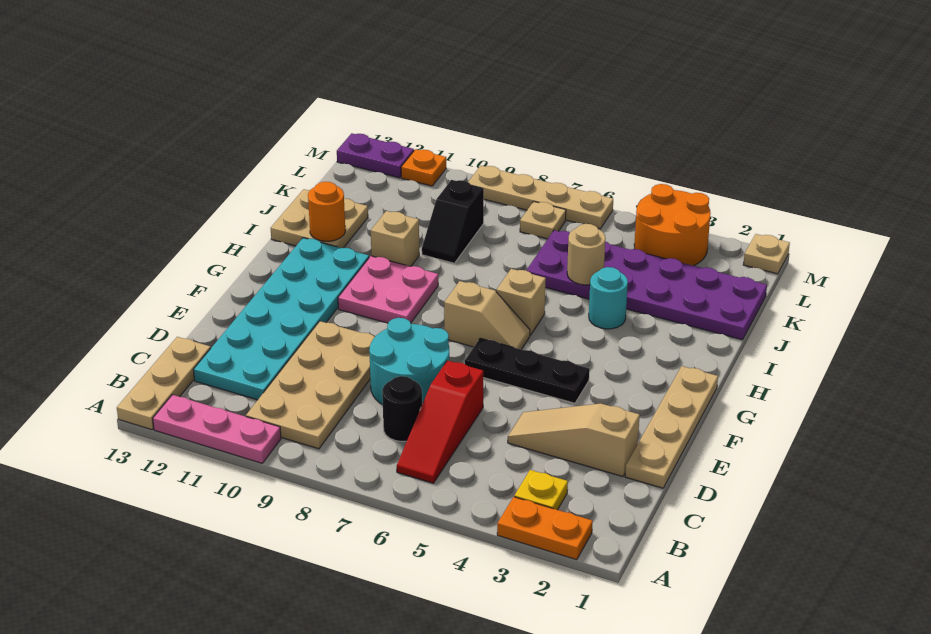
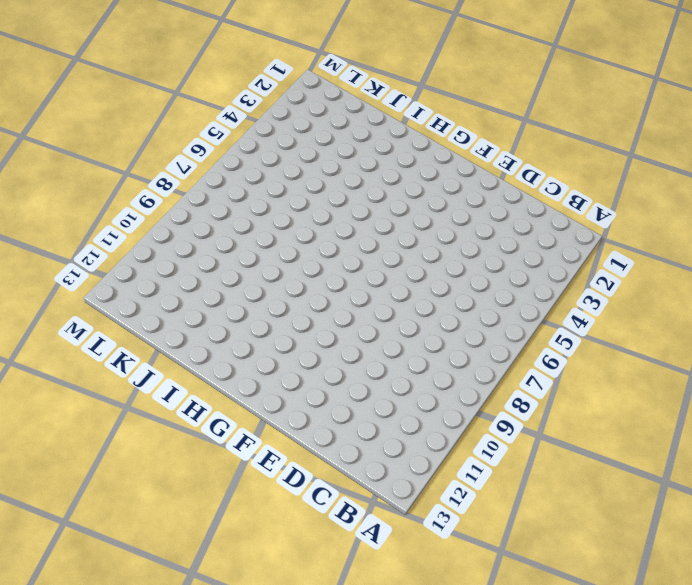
none -> orange 1x2 plate [497,497,593,560]
none -> pink 1x3 plate [153,395,281,463]
none -> tan 1x3 plate [117,337,211,430]

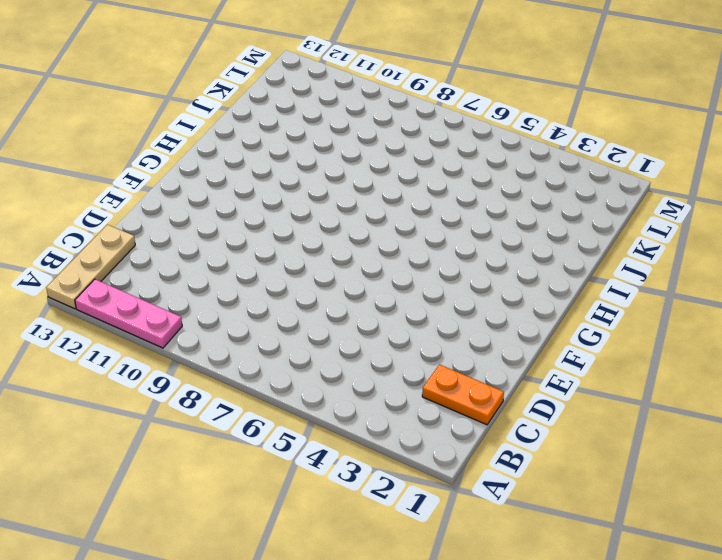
orange 1x2 plate [422,365,504,425] -> orange 1x2 plate moved to [497,497,593,560]
none -> yellow 1x1 plate [514,470,568,510]
none -> red 1x3 slope [397,360,483,483]
none -> tan 2x4 plate [246,321,375,449]

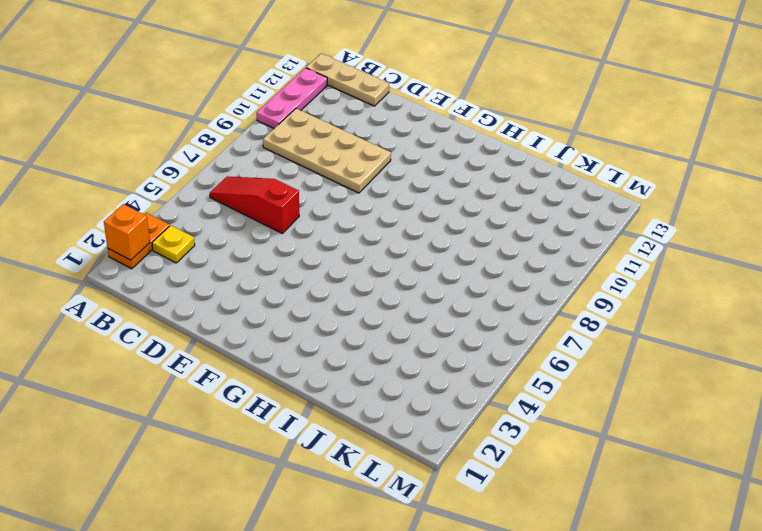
orange 1x1 brick [104,204,150,260] -> none
none -> black 1x1 round brick [382,376,422,441]
none -> cyan 2x6 plate [193,238,369,400]
none -> tan 1x4 plate [625,366,718,488]

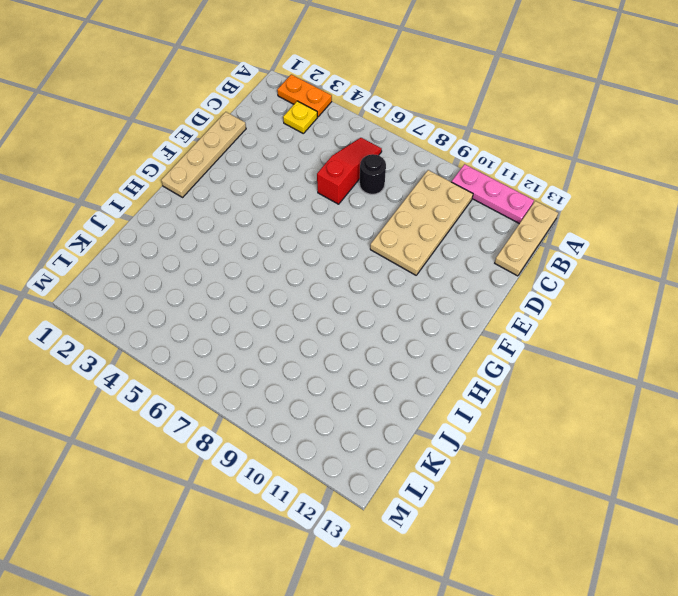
none -> cyan 2x6 plate [193,238,369,400]
none -> tan 1x3 slope [508,404,640,477]
none -> cyan 2x2 round brick [369,318,449,405]

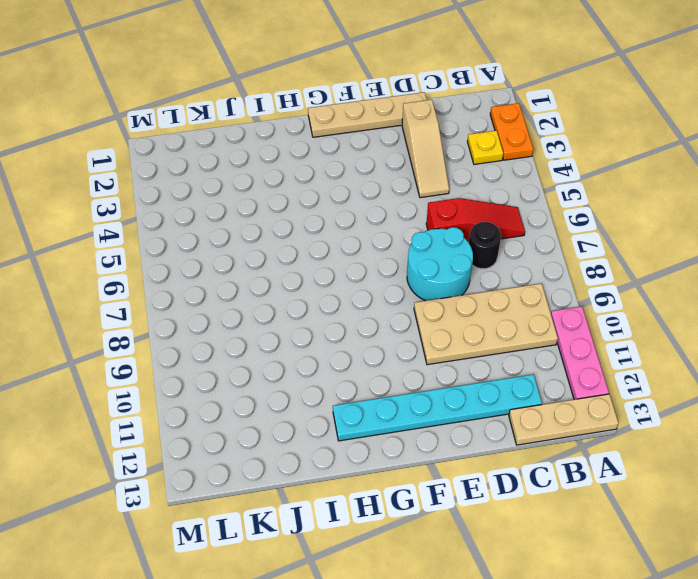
cyan 1x6 plate [333,374,542,441] -> cyan 2x6 plate [193,238,369,400]
none -> black 1x3 plate [465,338,590,403]
none -> tan 1x2 slope [444,281,530,349]
none -> pink 2x2 plate [338,256,438,323]

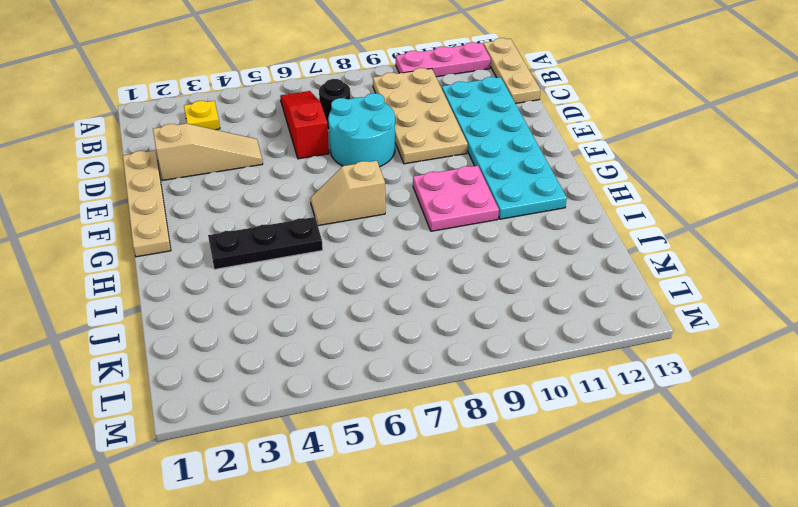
black 1x3 plate [208,217,323,269] -> black 1x3 plate moved to [465,338,590,403]
none -> orange 1x2 plate [497,497,593,560]
none -> tan 1x1 brick [496,269,546,335]
none -> cyan 1x1 round brick [589,267,628,329]

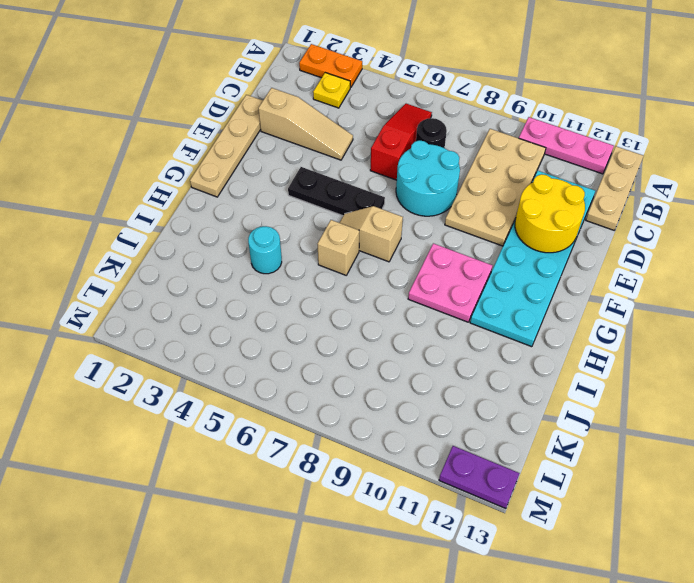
yellow 2x2 round brick [515,174,585,253] -> none
none -> tan 1x1 brick [371,211,419,267]
none -> tan 2x2 plate [271,189,368,248]
none -> purple 2x6 plate [526,230,767,340]

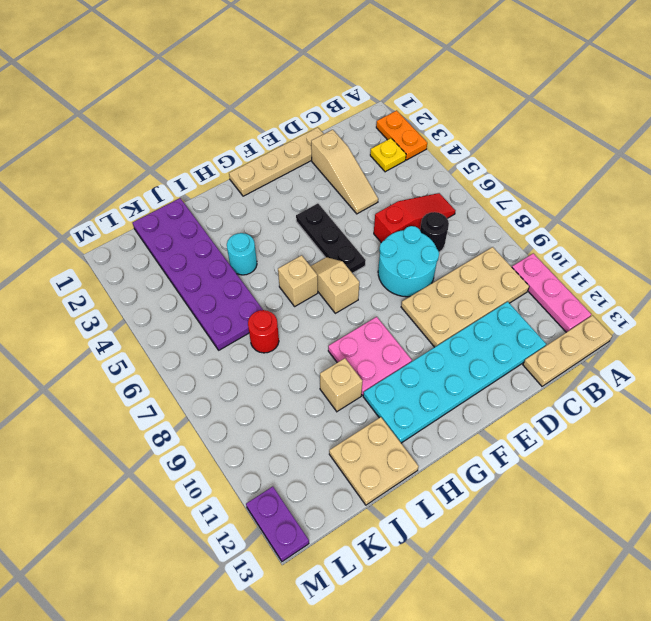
red 1x1 round brick [248,310,279,353] -> none
none -> black 1x2 slope [422,180,484,263]
none -> orange 2x2 round brick [634,184,711,266]
none -> tan 1x1 plate [520,201,566,239]

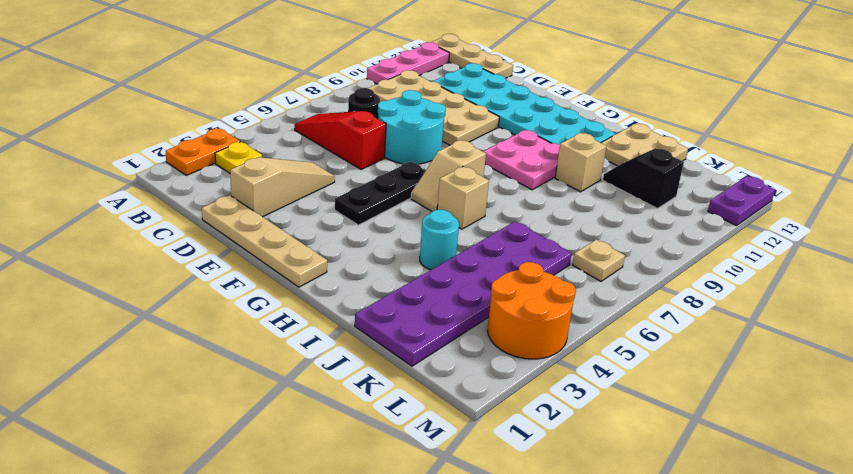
black 1x2 slope [603,148,684,208] -> black 1x2 slope moved to [422,180,484,263]
none -> tan 1x1 plate [743,234,790,274]
none -> tan 1x4 plate [468,166,613,229]
none -> orange 1x1 plate [401,149,446,186]

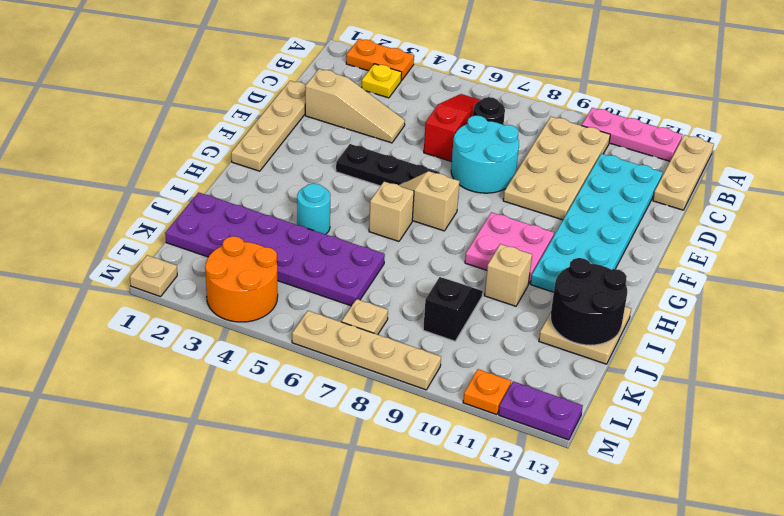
black 2x2 round brick [550,258,627,345] -> orange 1x1 round brick [308,182,345,241]
none -> tan 1x1 round brick [567,224,605,285]

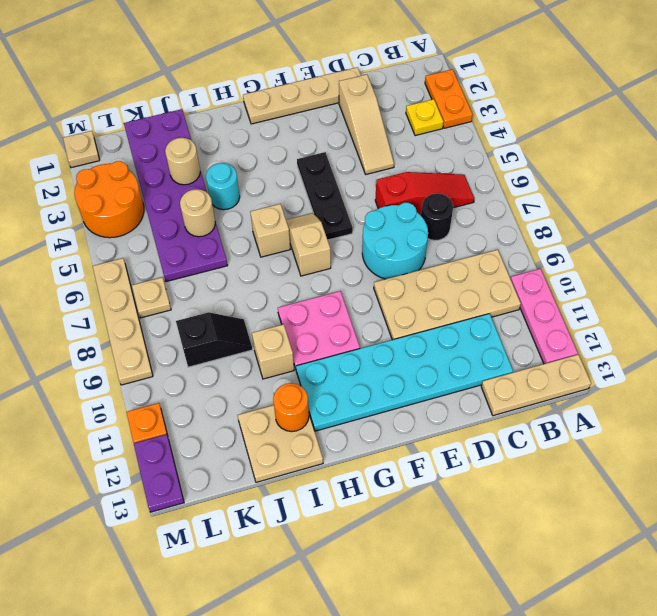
tan 1x1 round brick [165,138,200,185] -> none

